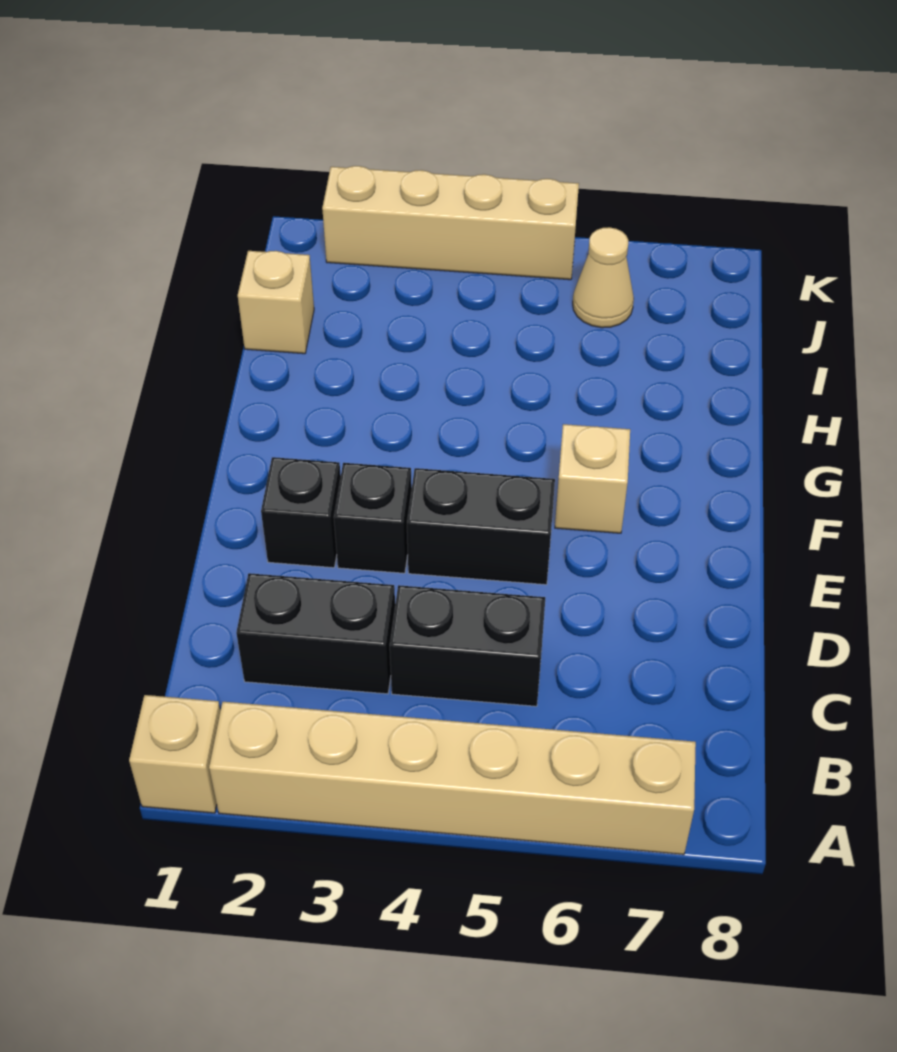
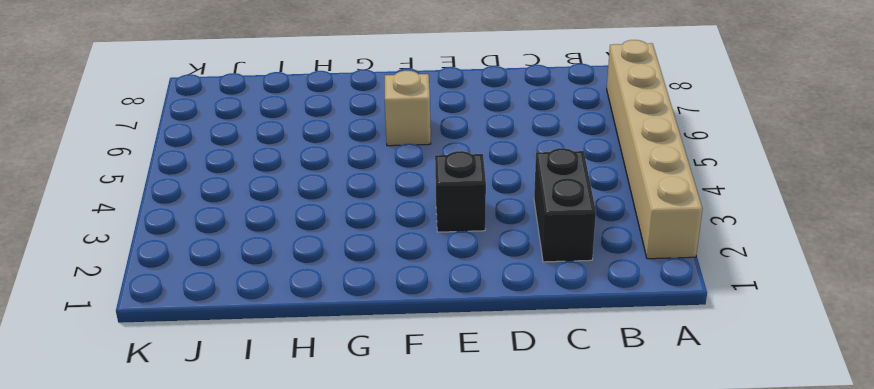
none -> tan 1x1 brick [129,695,220,813]
none -> black 1x2 brick [390,585,545,706]

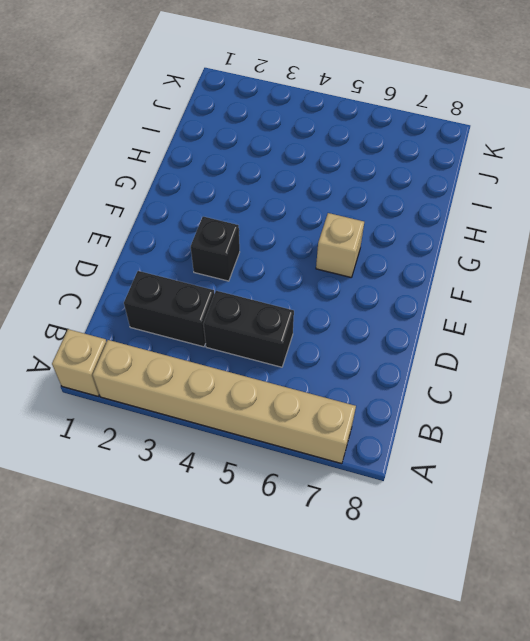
none -> black 1x1 brick [261,457,341,568]
none -> black 1x2 brick [407,468,555,585]

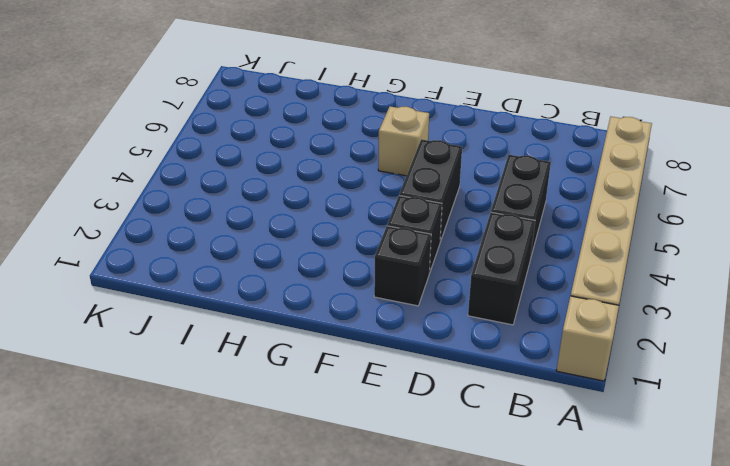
none -> tan 1x1 brick [238,251,314,354]
none -> tan 1x1 cone [573,227,634,328]

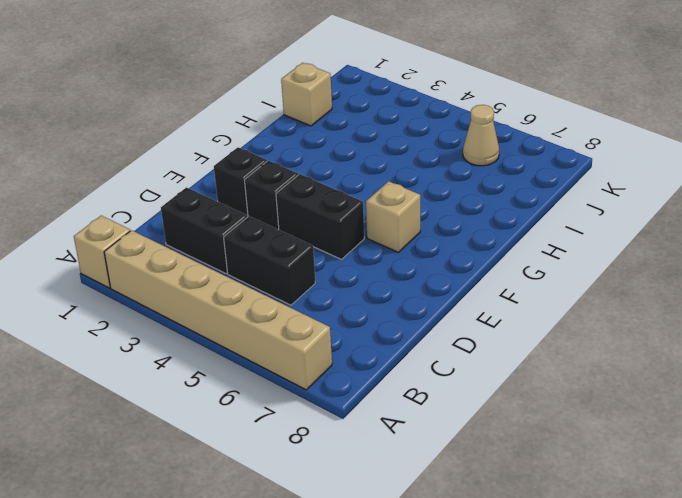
none -> tan 1x4 brick [322,166,579,280]

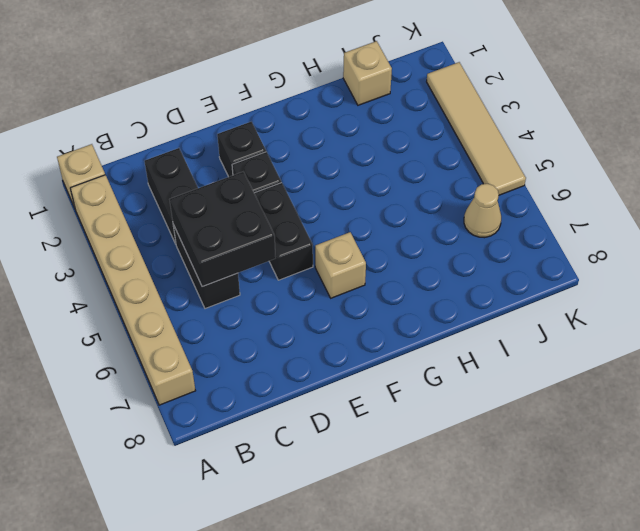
black 2x2 brick [170,172,276,287] -> none
tan 1x4 tile [427,62,526,195] -> tan 1x4 brick [322,166,579,280]

